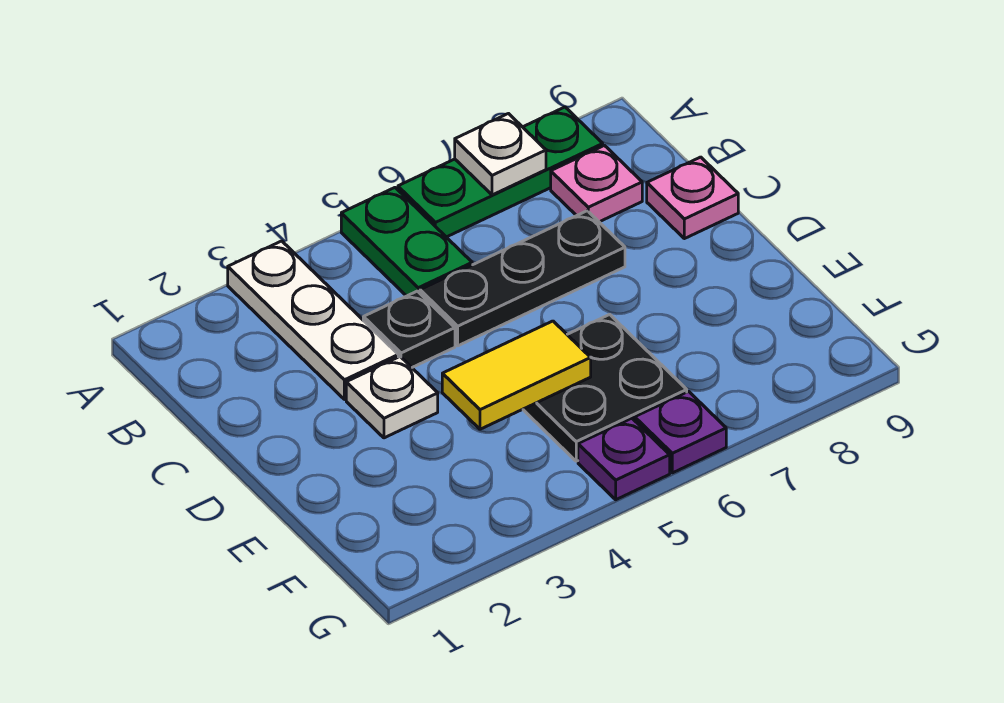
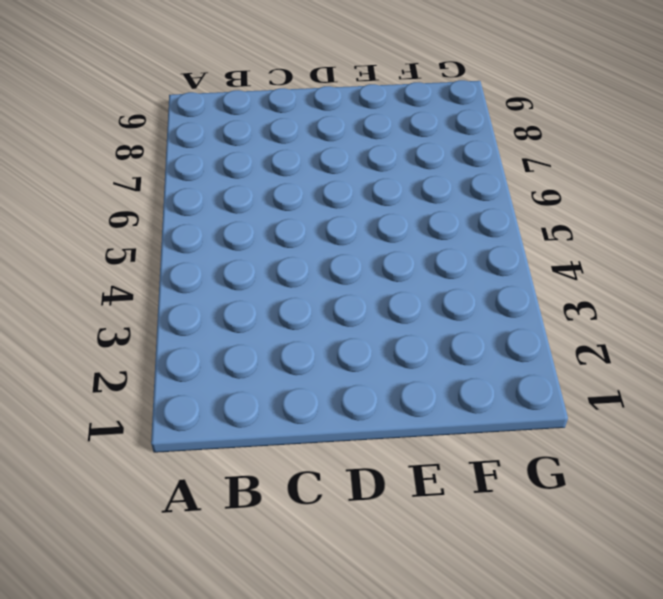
none -> white 1x3 plate [228,241,398,399]
none -> green 1x2 plate [341,188,472,296]
none -> green 1x3 plate [398,107,603,237]

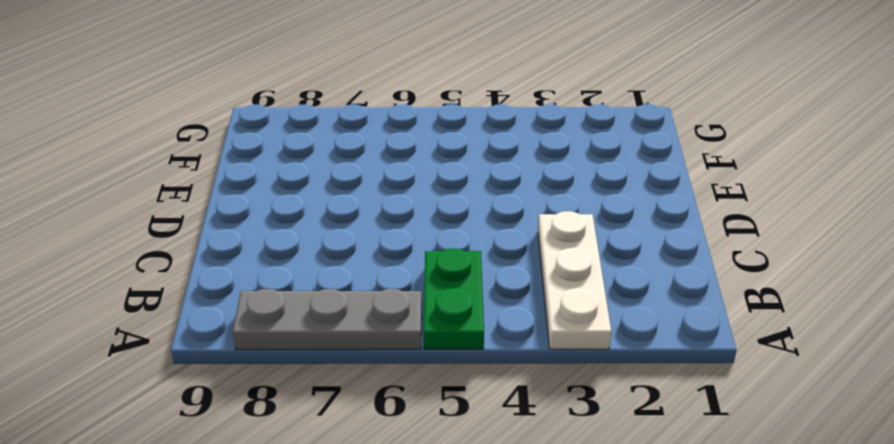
grey 1x3 plate [232,289,422,350] -> green 1x3 plate [398,107,603,237]
none -> pink 1x1 plate [551,146,642,222]
none -> black 1x1 plate [363,291,455,367]
none -> black 1x3 plate [420,211,625,346]

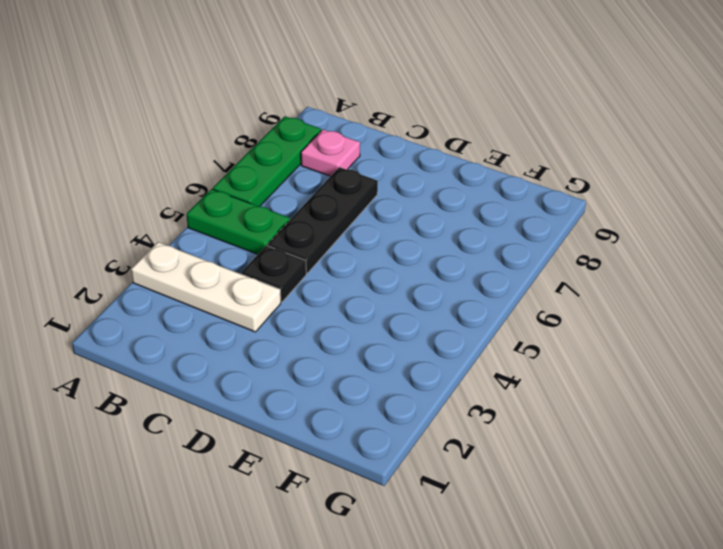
none -> pink 1x1 plate [647,157,738,239]
none -> white 1x1 plate [346,357,438,438]
none -> black 2x2 plate [523,314,687,461]

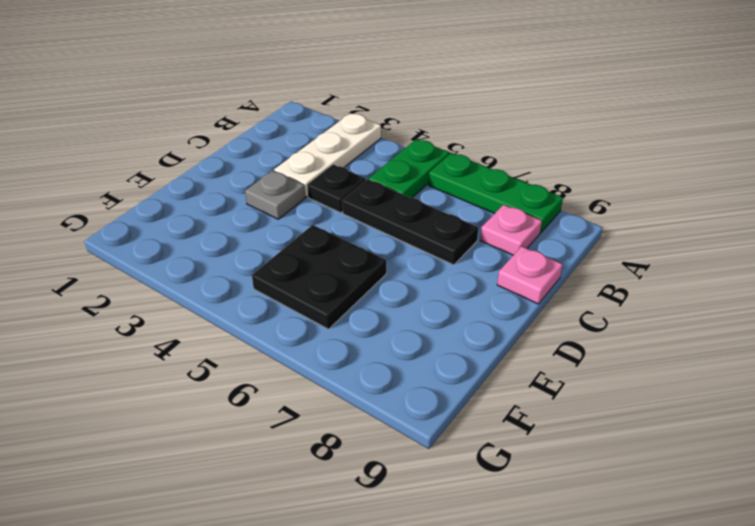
grey 1x1 plate [245,170,305,219] -> white 1x1 plate [346,357,438,438]
none -> purple 1x1 plate [578,418,670,500]
none -> purple 1x1 plate [635,391,726,473]
none -> white 1x1 plate [455,114,546,195]

